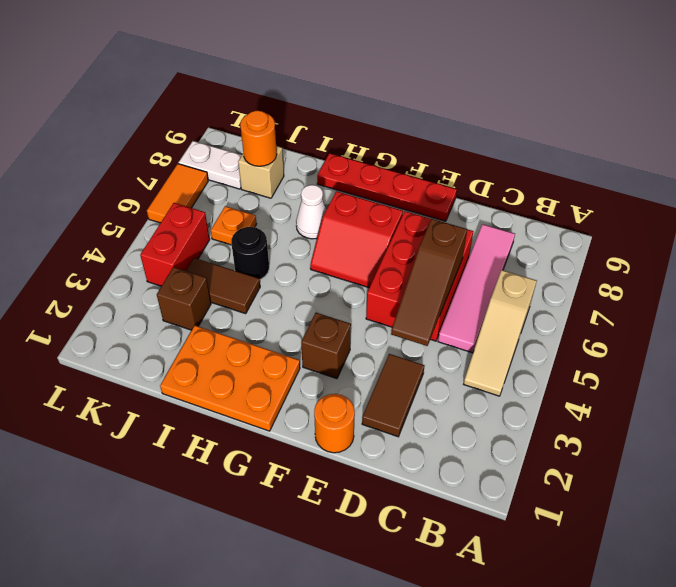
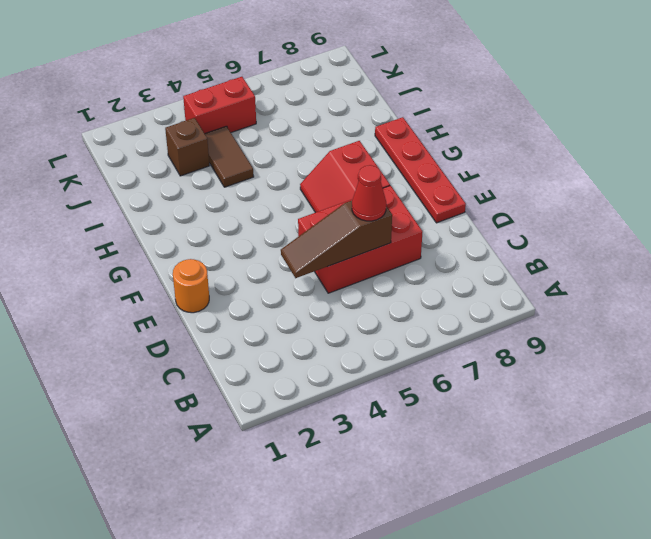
red 1x1 cone [352,165,386,221] -> none
none -> tan 1x3 slope [464,270,537,396]
none -> pink 1x4 tile [438,224,515,353]
none -> brown 1x2 tile [362,354,425,437]

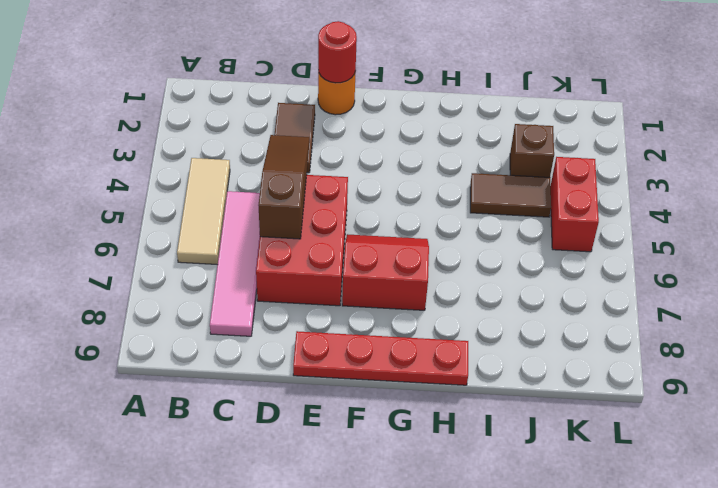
tan 1x3 tile [177,158,230,265] -> tan 1x3 slope [464,270,537,396]
red 1x1 round brick [318,21,357,83] -> none
none -> brown 1x1 brick [301,312,351,379]
none -> orange 2x3 plate [160,325,300,431]
none -> white 1x1 cone [296,185,326,239]

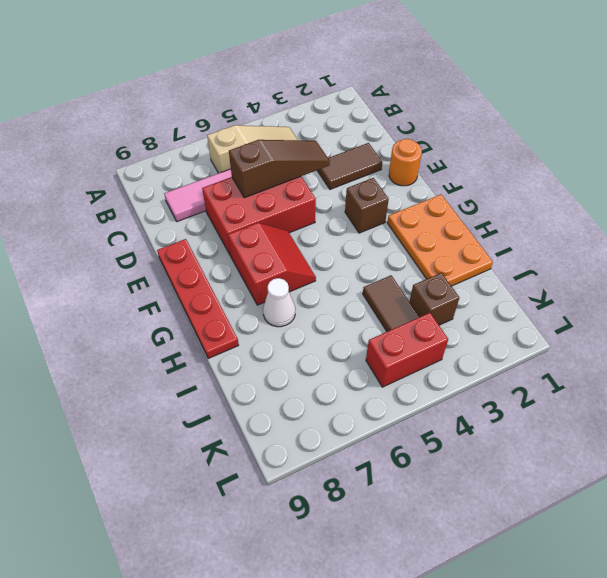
none -> black 1x1 round brick [231,227,269,280]
none -> orange 1x1 plate [211,206,257,245]
none -> tan 1x1 brick [238,146,284,198]

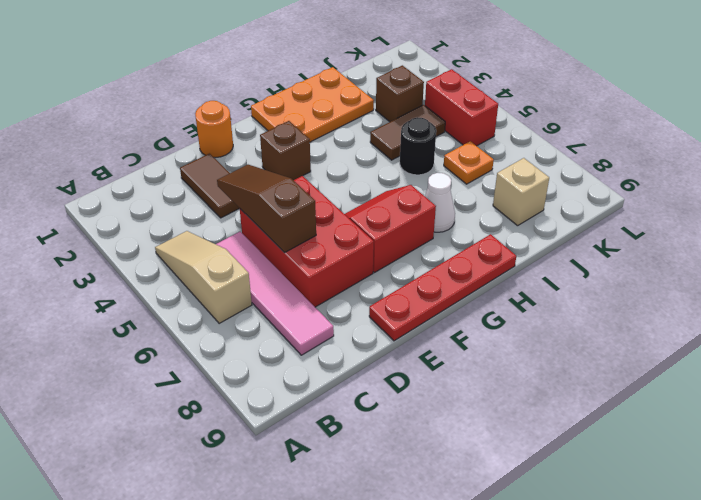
none -> white 1x2 plate [179,141,242,189]
none -> orange 1x2 tile [147,164,208,223]
none -> orange 1x1 round brick [240,111,277,166]

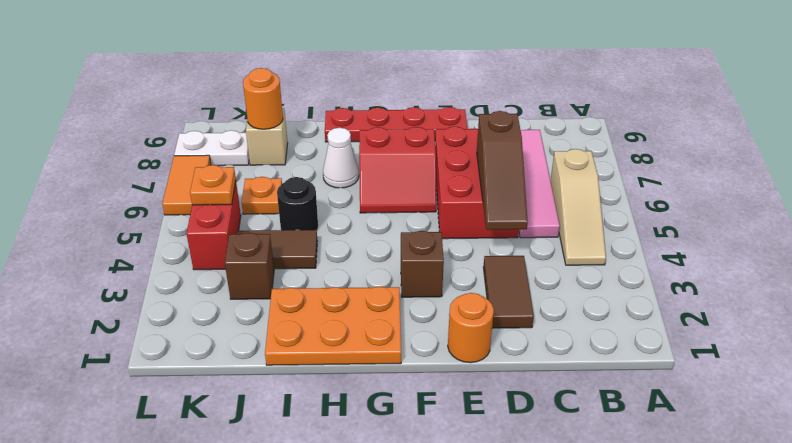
orange 1x1 plate [190,165,236,205] -> none

